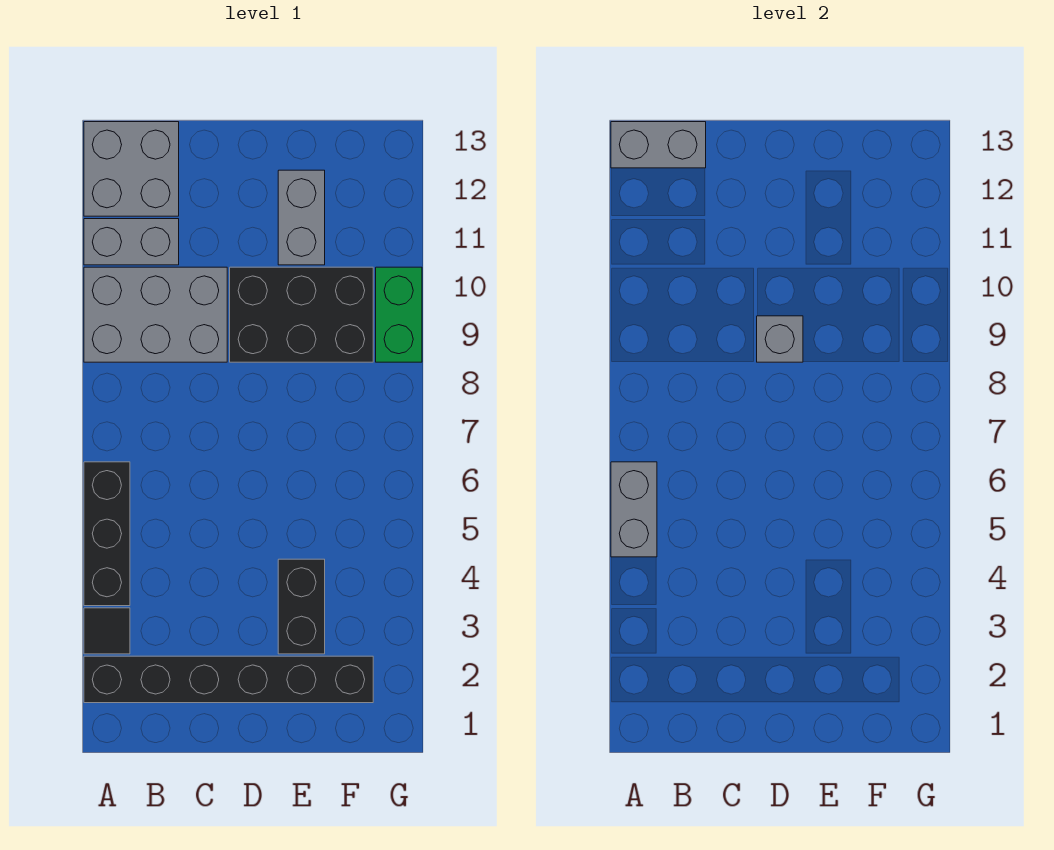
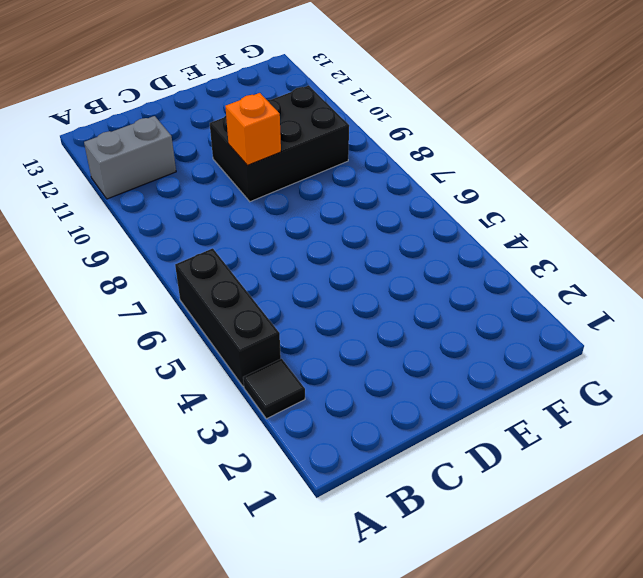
orange 1x1 brick [225,93,281,165] -> grey 1x1 brick [757,316,803,362]
none -> black 1x6 brick [84,656,373,703]
none -> grey 2x3 brick [84,267,227,362]
none -> grey 2x2 brick [84,122,179,216]

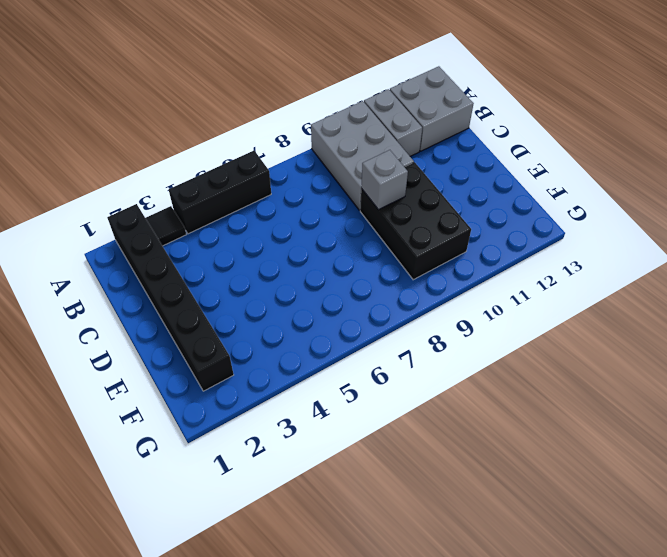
none -> black 1x2 brick [278,559,325,654]
none -> grey 1x2 brick [278,170,325,265]
none -> green 1x2 brick [376,267,422,362]

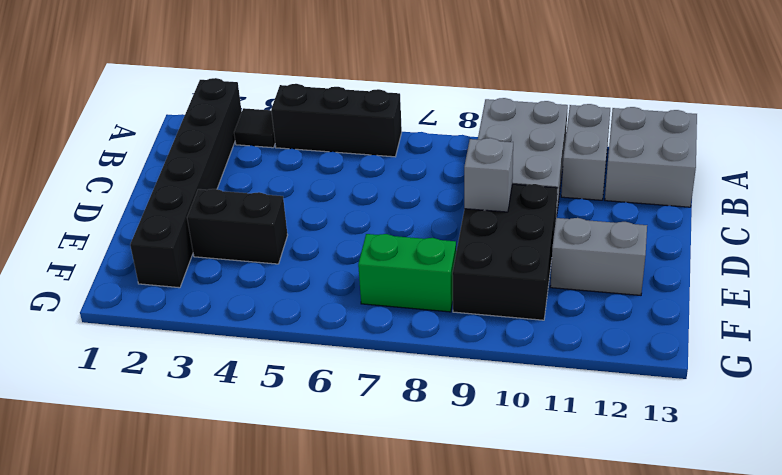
green 1x2 brick [358,234,456,312] -> green 1x2 brick moved to [376,267,422,362]
none -> grey 1x2 brick [611,462,657,557]
none -> grey 1x2 brick [611,122,706,168]

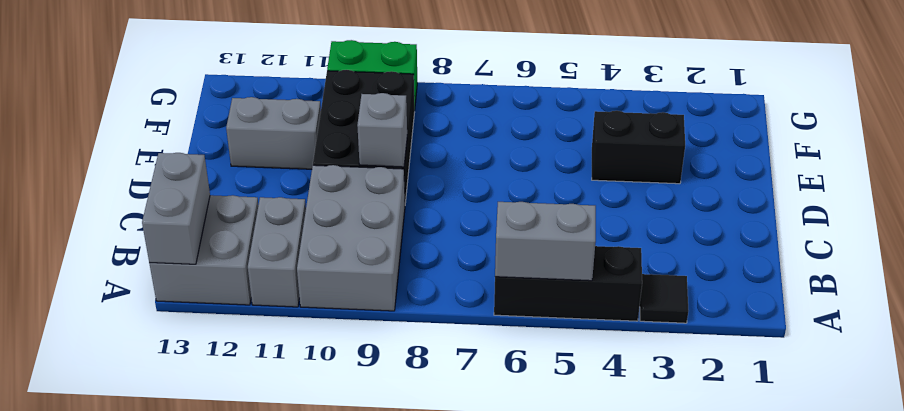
none -> black 1x6 brick [84,656,373,703]

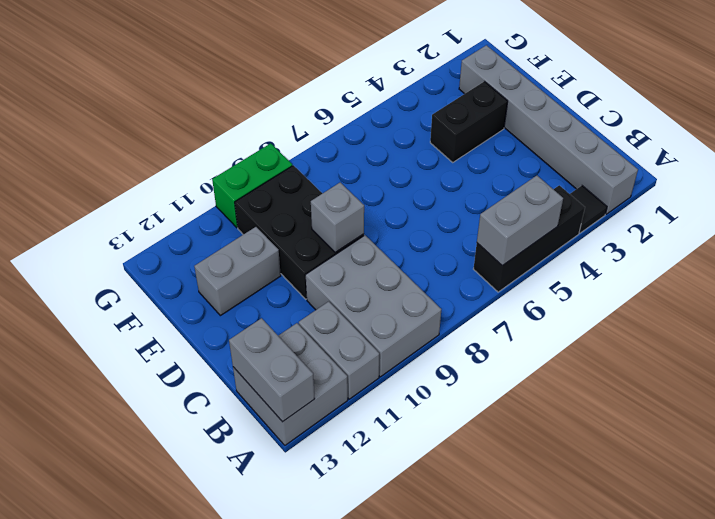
grey 1x6 brick [459,45,638,214] -> black 1x6 brick [84,656,373,703]

